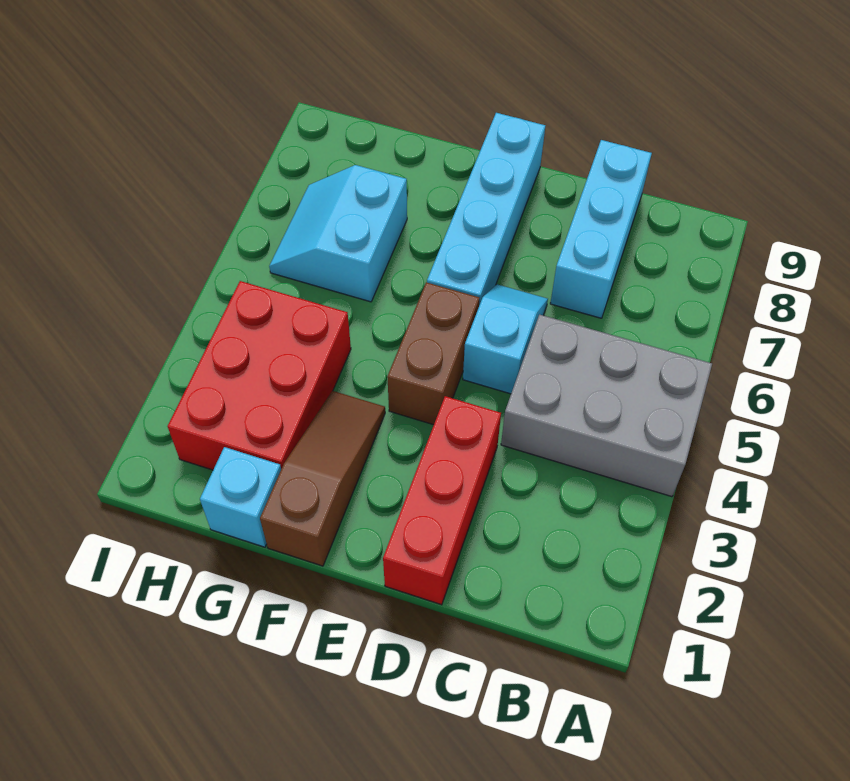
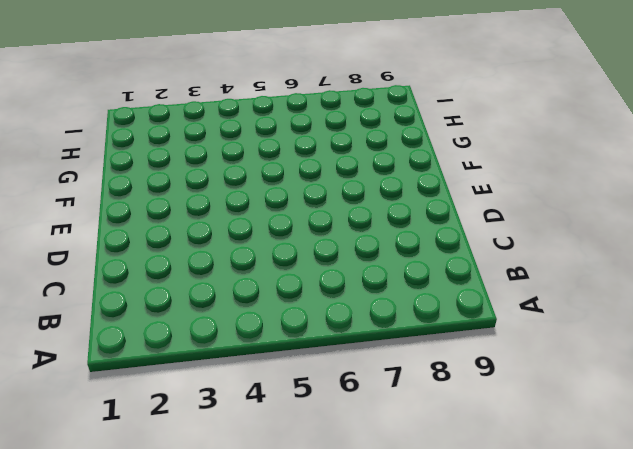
none -> grey 2x3 brick [501,315,712,497]
none -> cyan 1x3 brick [550,140,652,318]

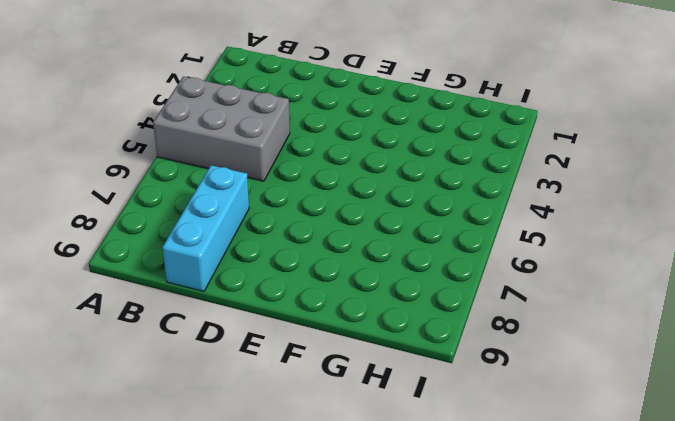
none -> red 1x3 brick [383,396,501,605]
none -> cyan 1x2 slope [463,284,548,394]

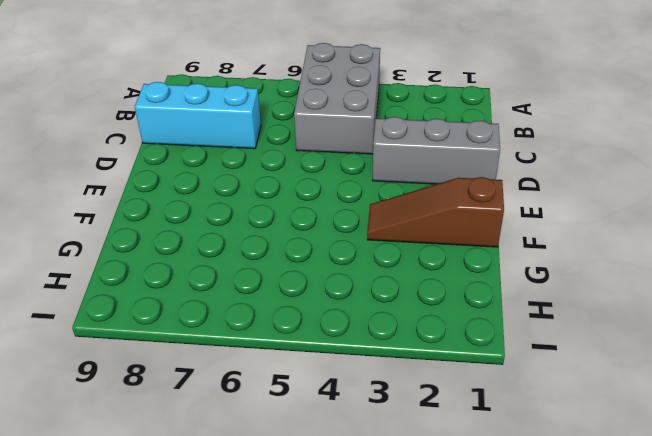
grey 1x3 brick [373,117,500,184] -> red 1x3 brick [383,396,501,605]
none -> cyan 1x2 slope [463,284,548,394]
none -> brown 1x2 brick [387,282,479,425]

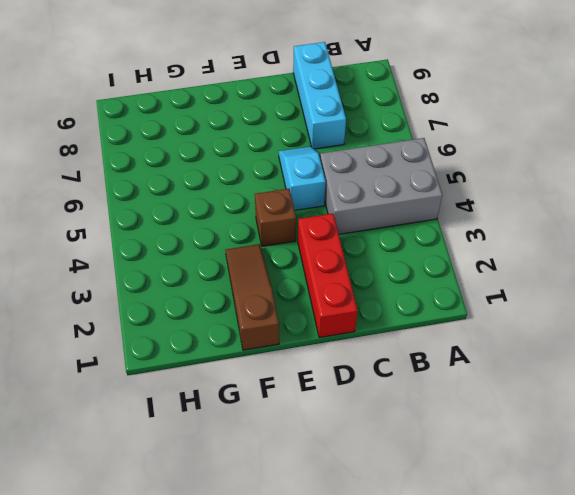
brown 1x1 brick [255,189,296,246] -> brown 1x2 brick [387,282,479,425]
none -> cyan 1x4 brick [427,113,545,305]
none -> cyan 1x1 brick [200,447,281,547]

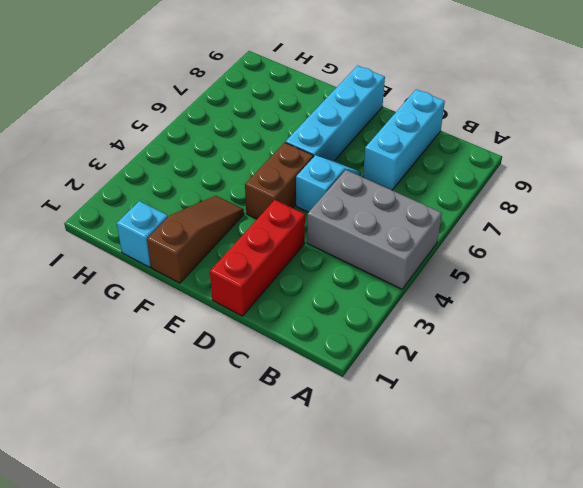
none -> red 2x3 brick [168,281,351,470]
none -> cyan 2x2 slope [269,165,407,302]

